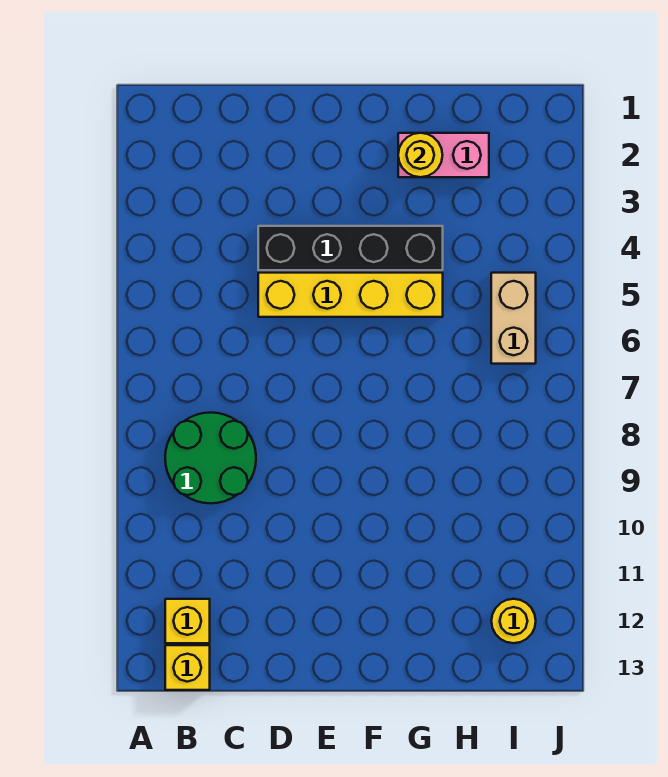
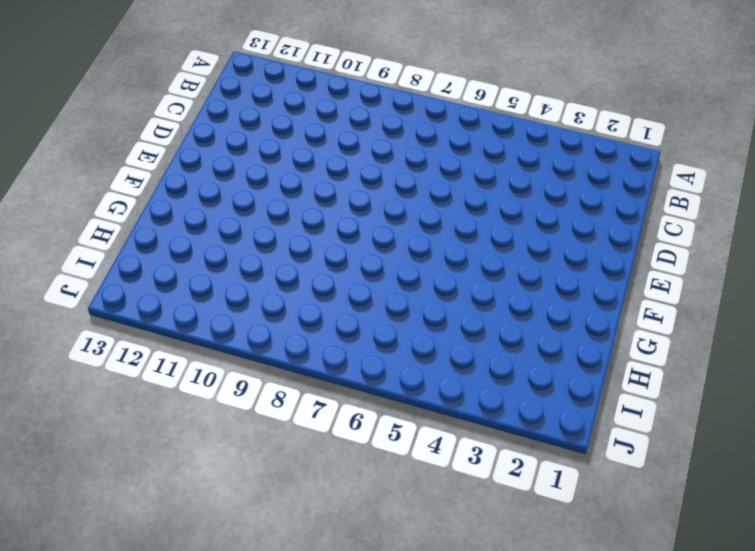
none -> green 2x2 round brick [165,413,256,503]
none -> yellow 1x1 brick [165,599,210,643]

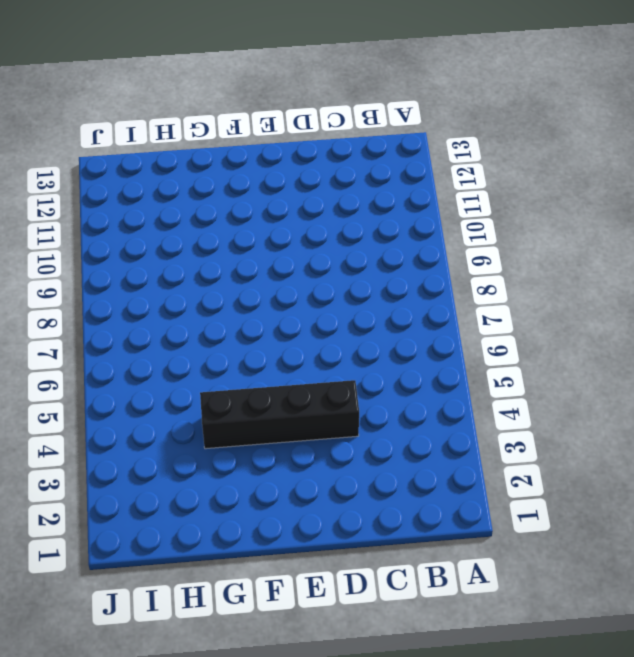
none -> green 2x2 round brick [165,413,256,503]
none -> yellow 1x1 brick [165,599,210,643]

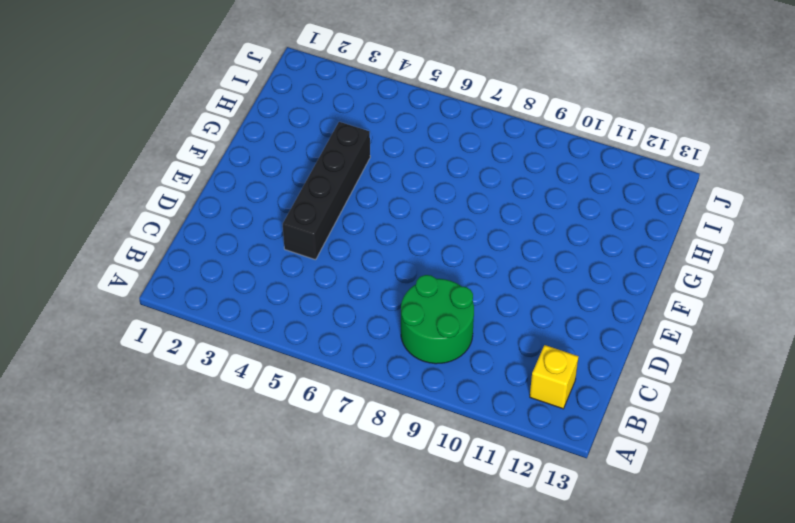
none -> yellow 1x1 brick [165,645,210,690]
none -> yellow 1x4 brick [258,273,443,317]

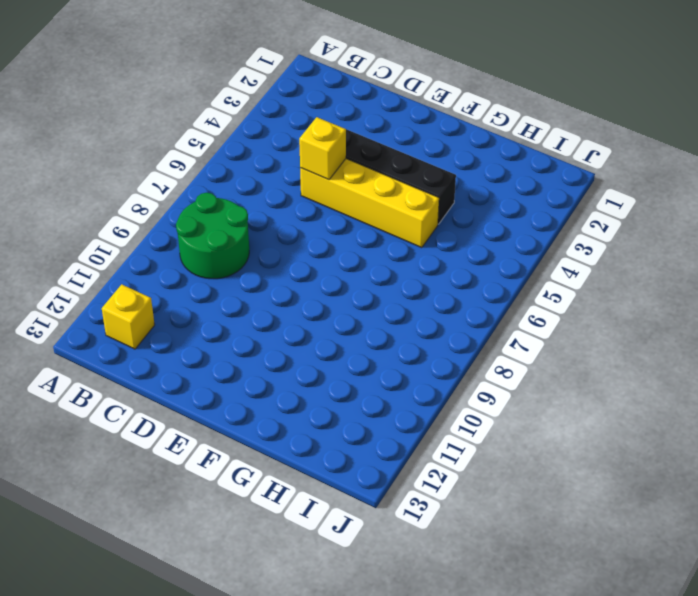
yellow 1x1 brick [299,117,346,180] -> yellow 1x1 brick moved to [165,645,210,690]
none -> pink 1x2 brick [398,133,489,177]
none -> tan 1x2 brick [491,273,536,364]

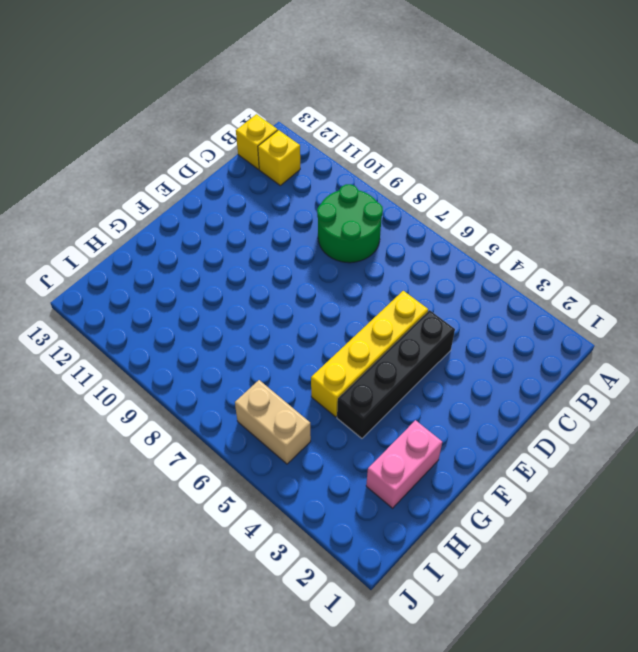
none -> yellow 1x1 round brick [491,599,536,643]
none -> yellow 1x1 round brick [398,133,442,177]

